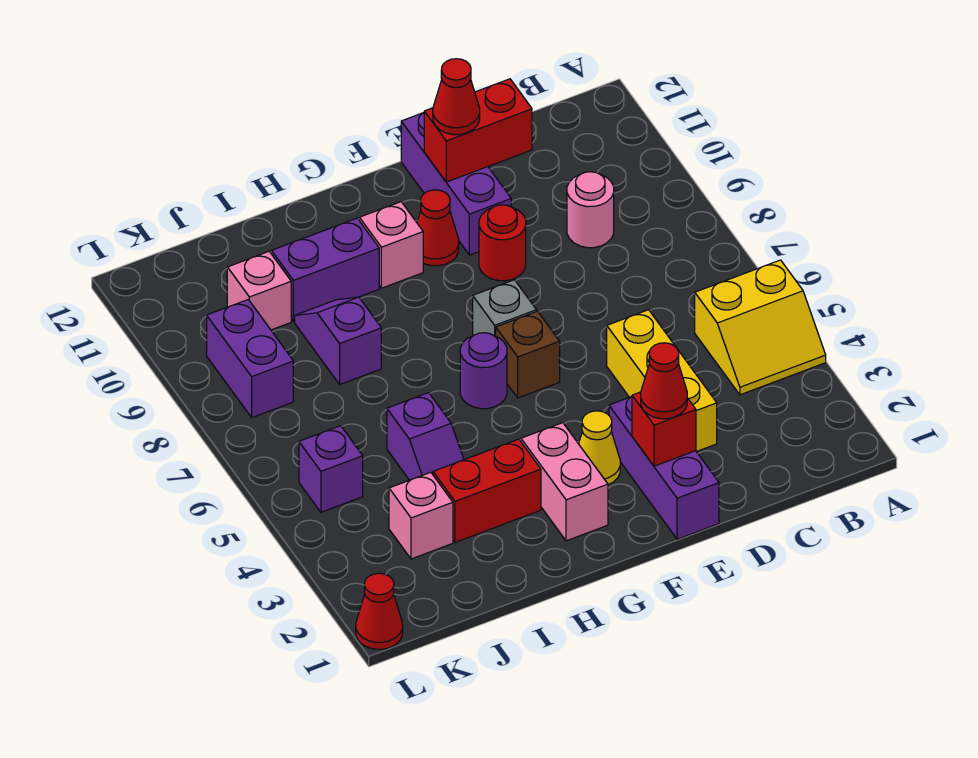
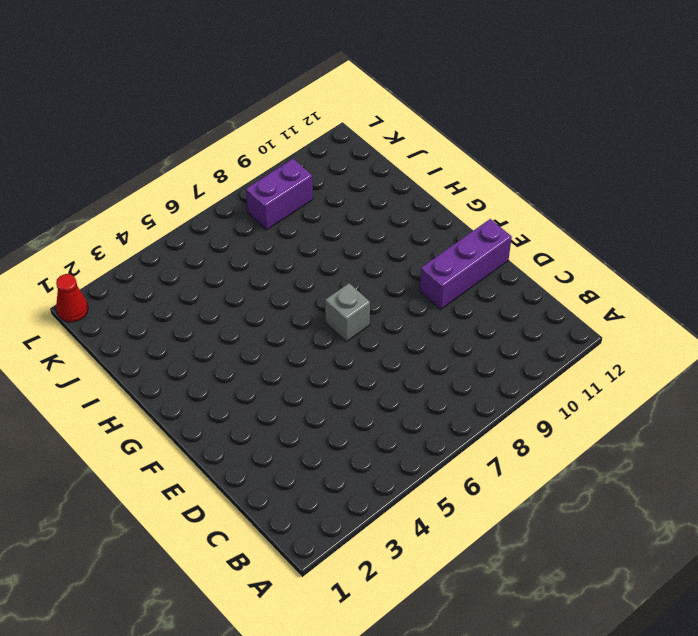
none -> yellow 2x2 slope [695,260,826,395]
none -> pink 1x1 round brick [567,172,614,248]
none -> yellow 1x3 brick [607,310,717,452]

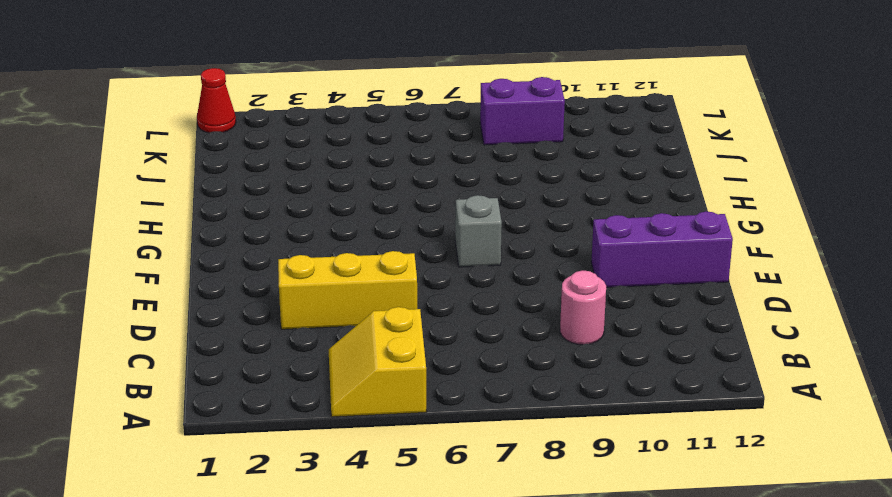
none -> purple 1x3 brick [609,397,719,539]
none -> red 1x1 round brick [479,205,526,281]
none -> yellow 1x1 cone [579,411,620,485]

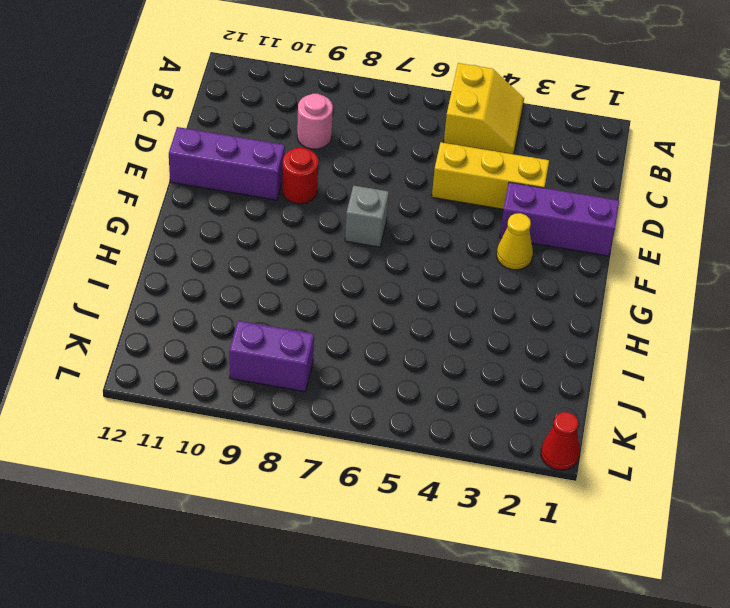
none -> brown 1x1 brick [496,311,560,398]
none -> red 1x1 cone [417,190,459,266]
none -> pink 1x2 brick [521,423,608,541]

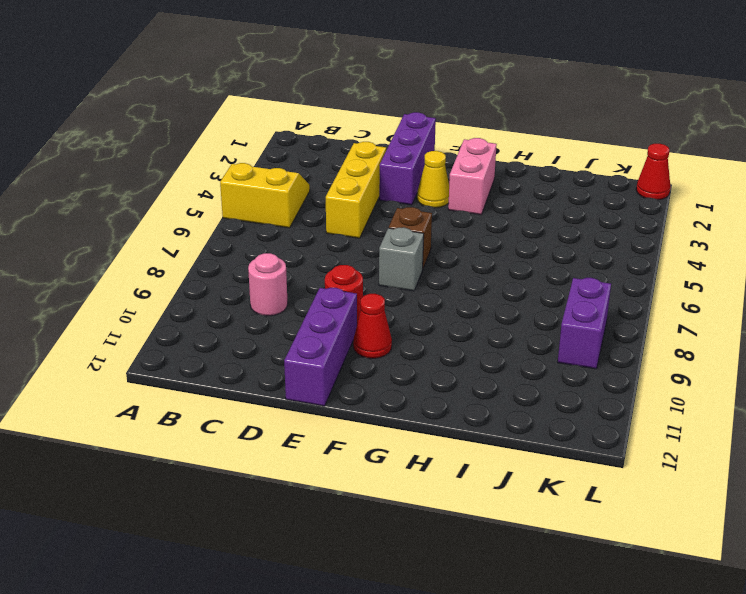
none -> purple 1x1 round brick [460,333,507,409]
none -> pink 1x1 brick [359,202,423,288]
none -> red 1x2 brick [433,439,541,542]

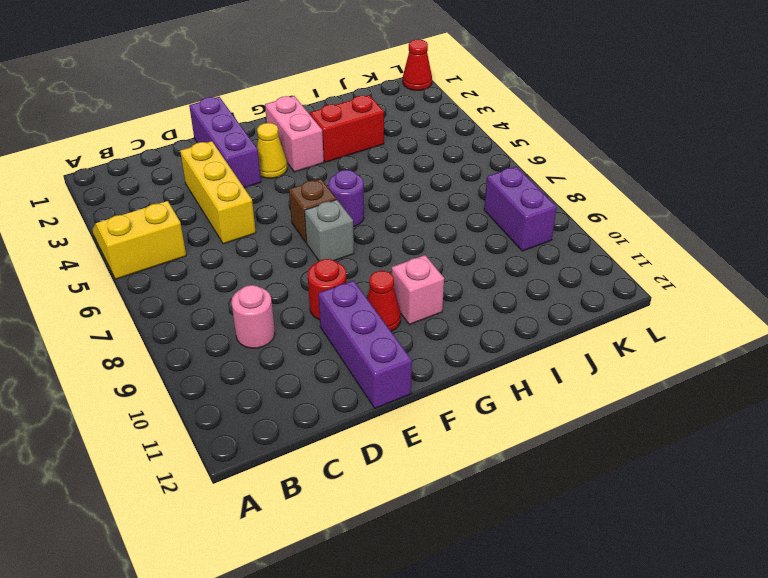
none -> purple 1x2 brick [271,218,379,321]
none -> purple 1x2 slope [387,393,464,480]
none -> purple 1x2 slope [295,297,381,384]

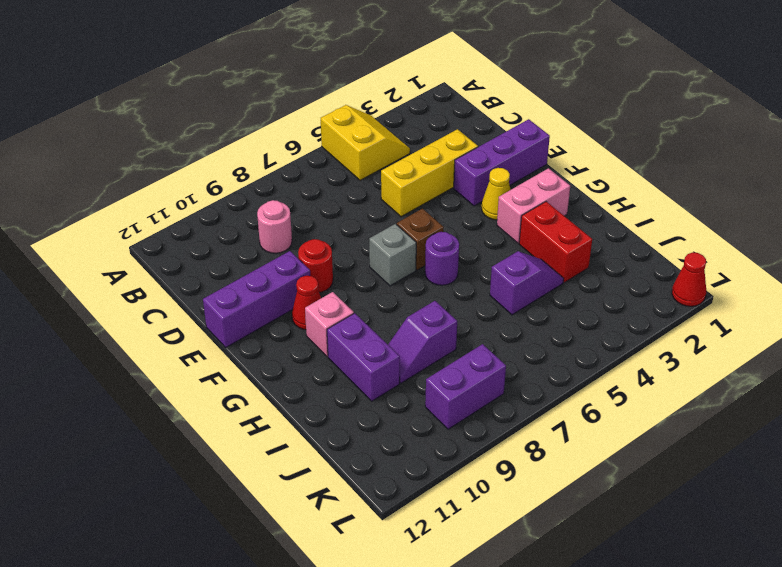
none -> pink 1x1 brick [389,472,453,559]
none -> pink 1x1 brick [227,252,291,330]
none -> purple 1x1 brick [299,426,363,512]

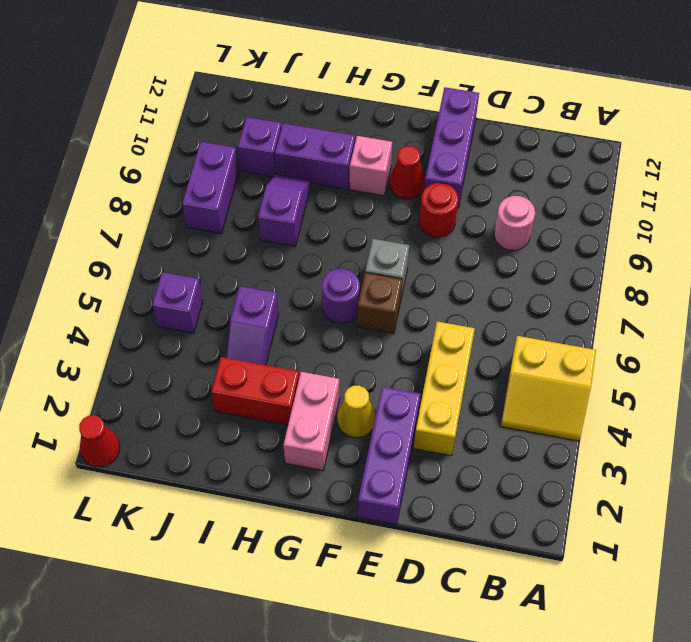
purple 1x1 brick [238,117,282,177] -> pink 1x1 brick [227,252,291,330]
none -> pink 1x1 brick [389,472,453,559]
none -> red 1x2 brick [424,79,532,182]
none -> red 1x1 brick [632,392,696,466]

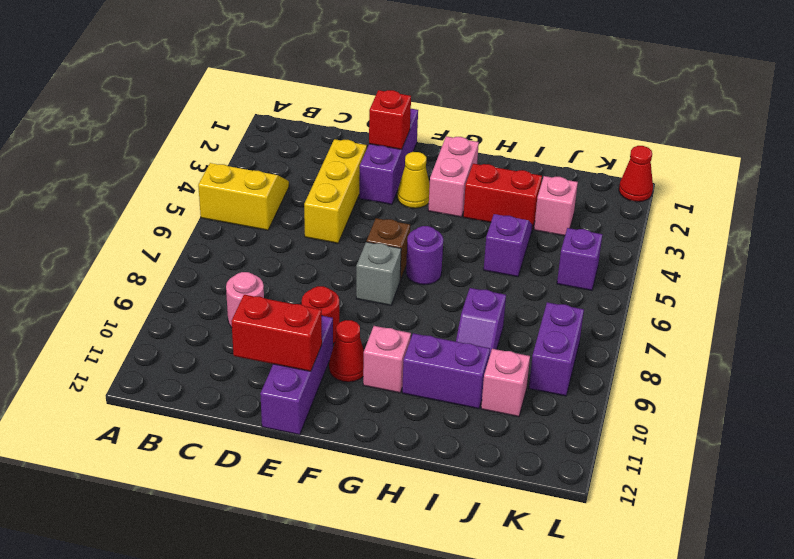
none -> red 1x1 cone [641,343,687,419]
none -> red 1x1 cone [433,59,480,135]

